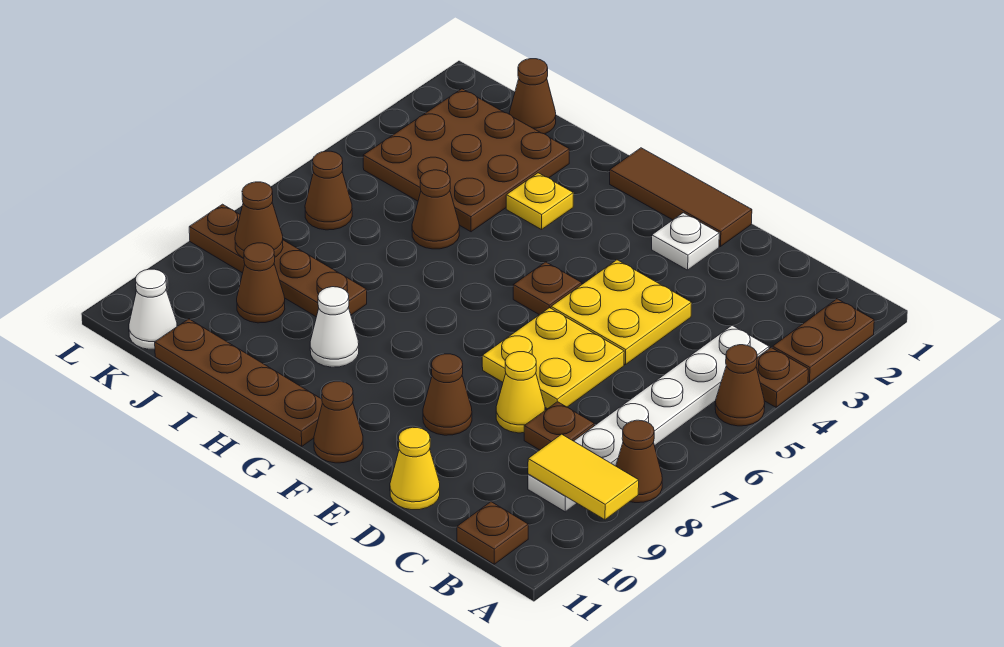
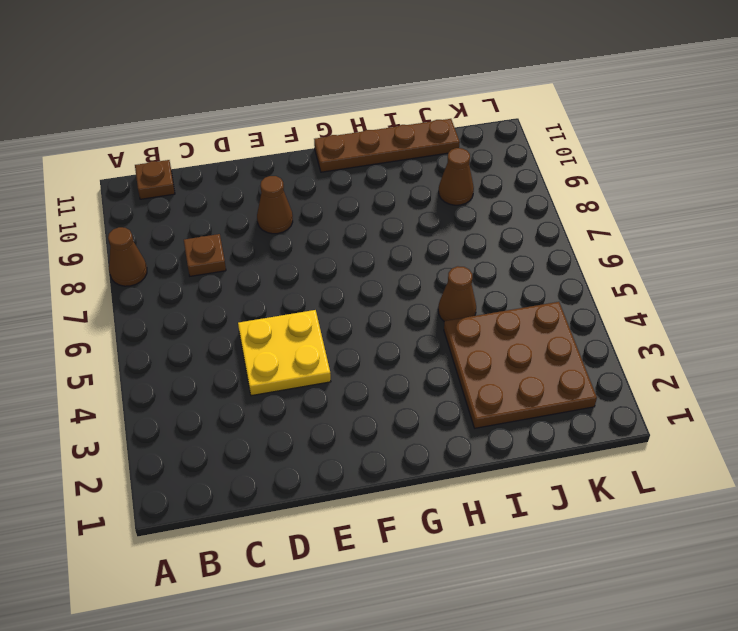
none -> brown 1x2 plate [773,299,874,382]
none -> brown 1x1 plate [756,348,808,407]
none -> brown 1x1 cone [715,345,765,426]

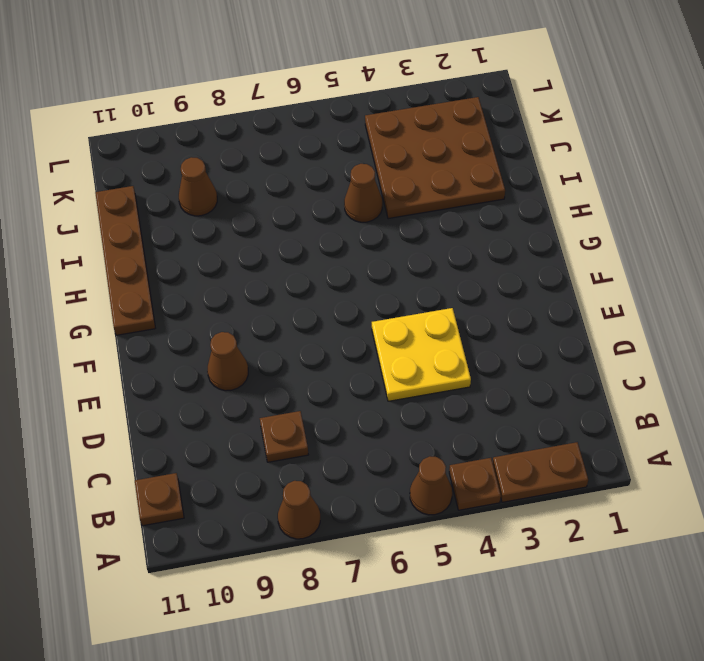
none -> white 1x6 plate [528,325,769,512]
none -> yellow 2x2 plate [482,308,624,409]
none -> yellow 1x1 cone [496,352,545,433]

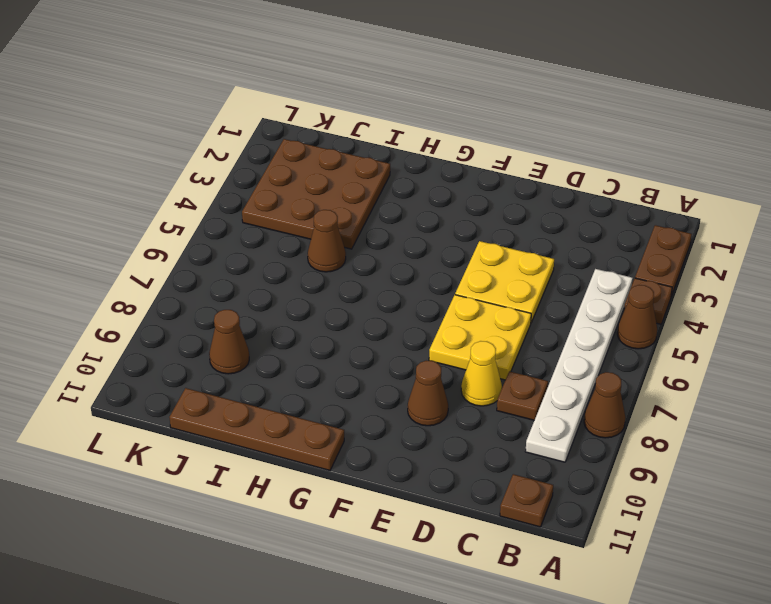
none -> yellow 1x1 cone [390,427,440,510]
none -> brown 1x3 tile [610,148,752,247]
none -> white 1x1 plate [652,213,719,270]

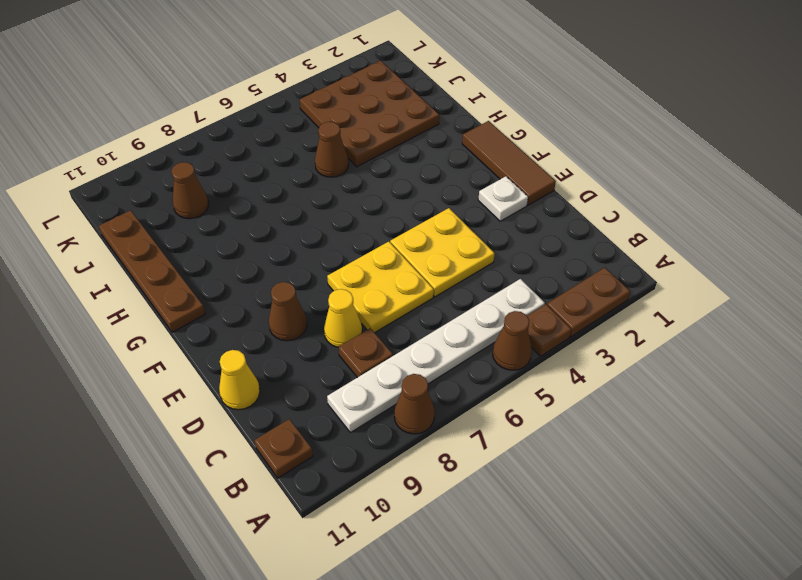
none -> brown 1x1 plate [513,262,582,315]
none -> brown 1x1 cone [314,381,363,463]
none -> yellow 1x1 plate [506,173,573,230]

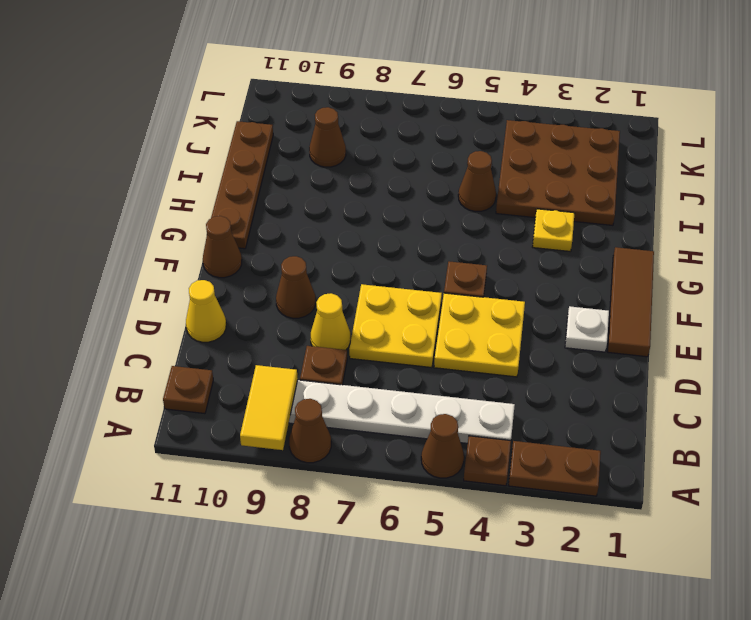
none -> white 1x1 cone [310,287,359,367]
none -> brown 1x4 plate [189,204,367,317]
none -> brown 1x1 cone [509,59,556,134]

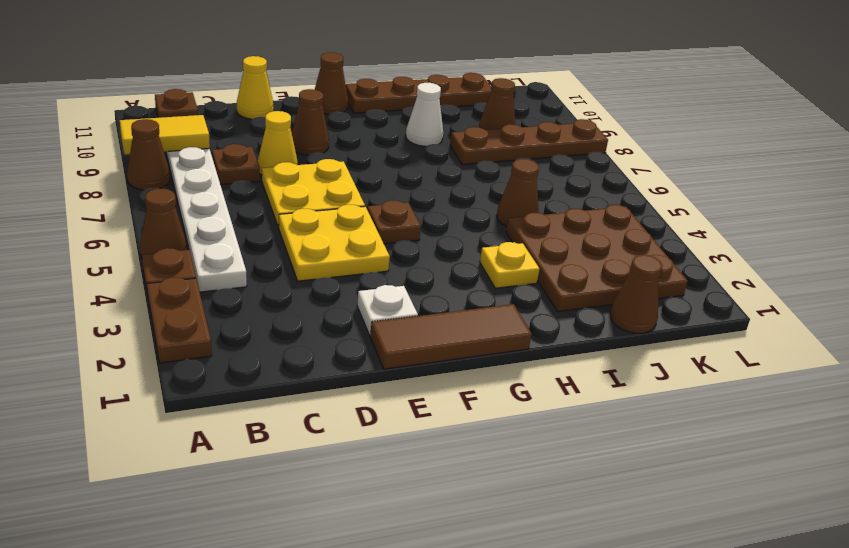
none -> brown 1x1 cone [305,151,352,230]
none -> white 1x1 cone [129,269,177,349]
none -> brown 1x1 cone [235,182,283,258]

